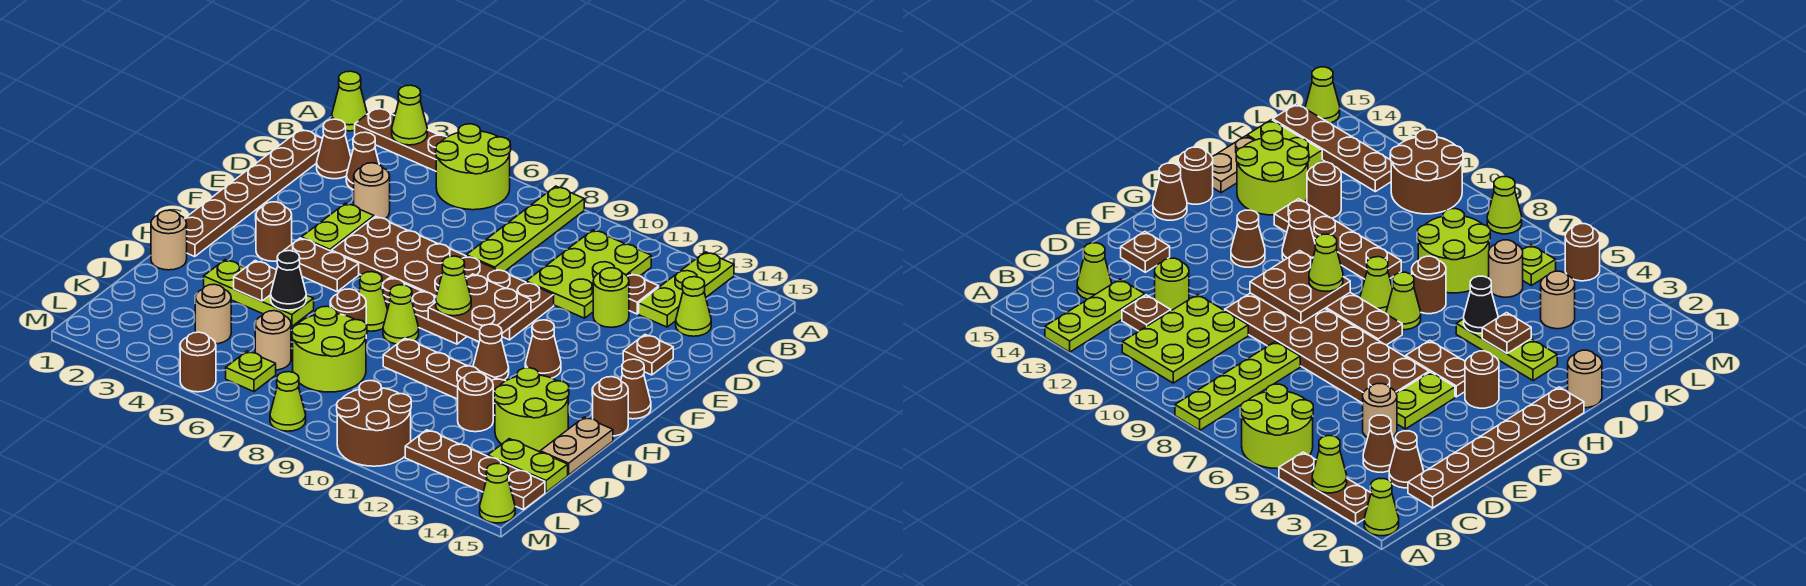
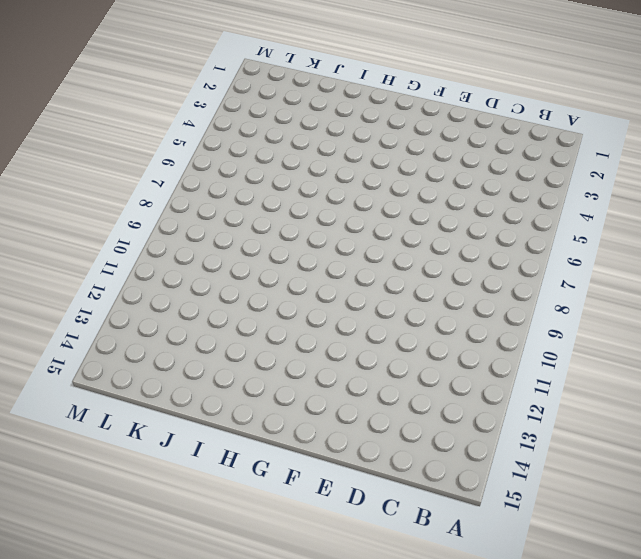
none -> lime 1x1 cone [332,71,367,131]
none -> brown 1x3 plate [355,108,447,171]
none -> lime 2x2 round brick [436,124,511,210]
none -> lime 1x4 plate [466,186,584,271]

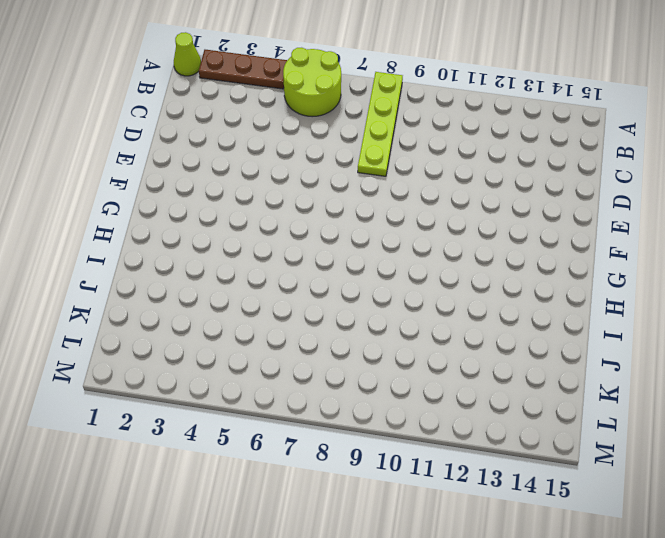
none -> lime 1x3 plate [639,252,734,327]
none -> lime 2x3 plate [526,230,651,318]
none -> brown 1x6 plate [184,129,323,257]
none -> brown 1x1 cone [317,119,351,179]

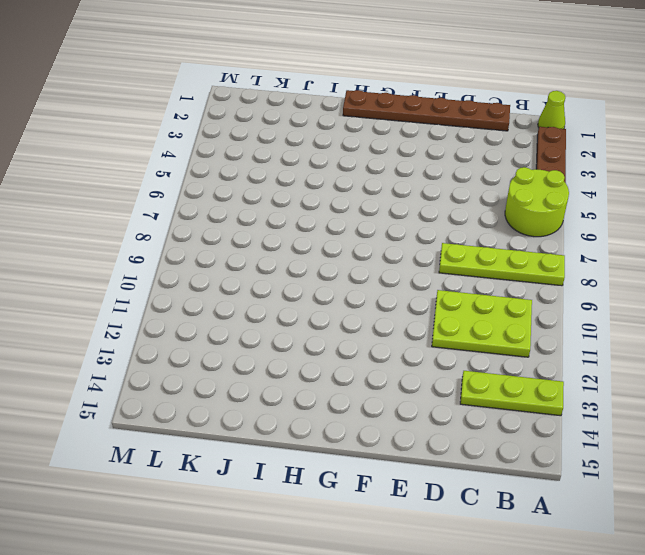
none -> brown 1x1 cone [317,119,351,179]
none -> brown 1x1 cone [346,132,379,190]
none -> brown 1x1 plate [627,273,659,314]
none -> lime 1x1 cone [676,277,711,336]

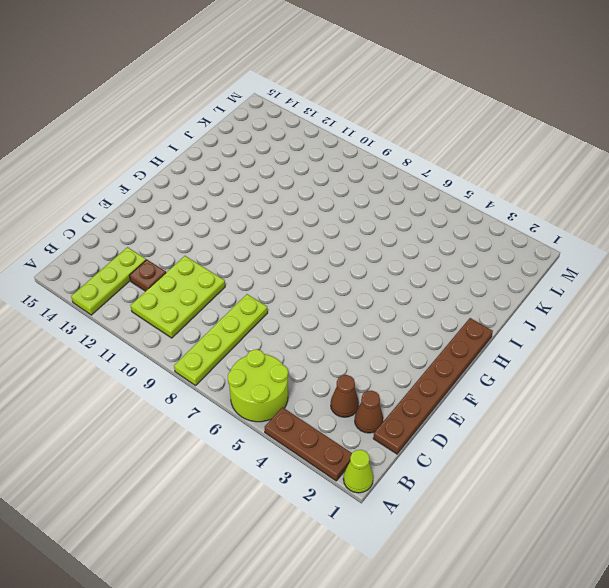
none -> lime 1x1 cone [676,277,711,336]
none -> tan 1x1 round brick [354,163,390,219]
none -> lime 1x1 round brick [593,268,629,327]
none -> lime 1x2 plate [301,203,374,251]

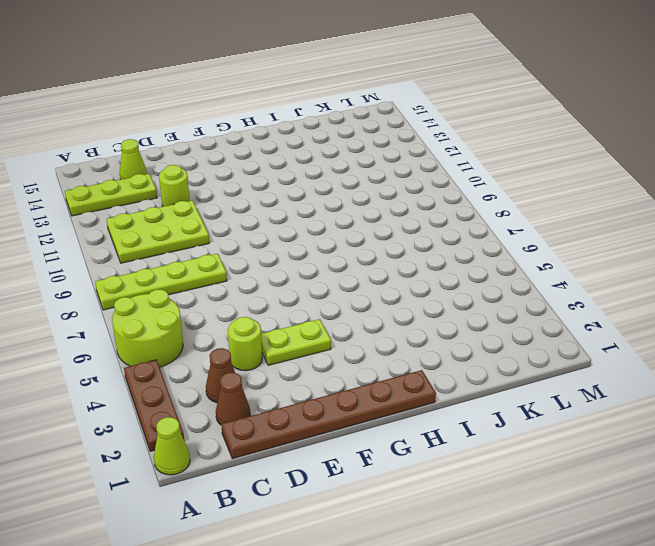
lime 1x1 round brick [228,317,262,371] -> tan 1x1 round brick [354,163,390,219]
none -> brown 1x1 plate [627,273,659,314]
none -> brown 2x6 plate [331,216,554,340]
none -> brown 1x1 plate [623,335,673,375]
none -> brown 1x1 round brick [256,202,292,261]

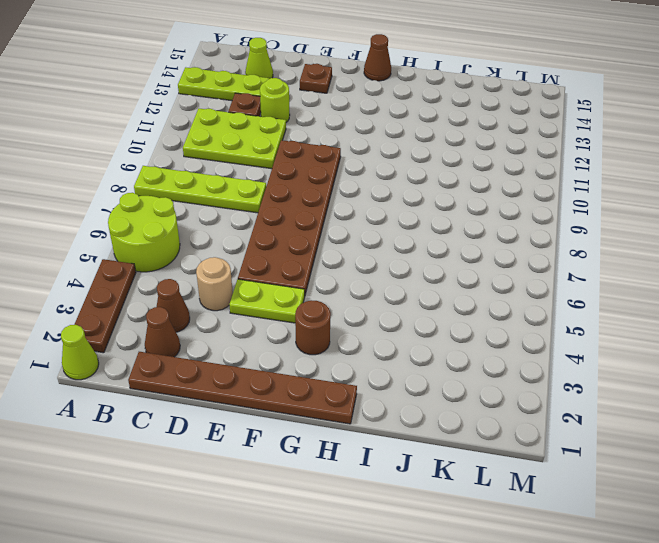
none -> brown 1x2 plate [284,238,359,292]
none -> brown 1x3 plate [382,277,467,344]
none -> brown 1x1 cone [525,320,561,378]
none -> lime 1x1 cone [359,272,388,331]

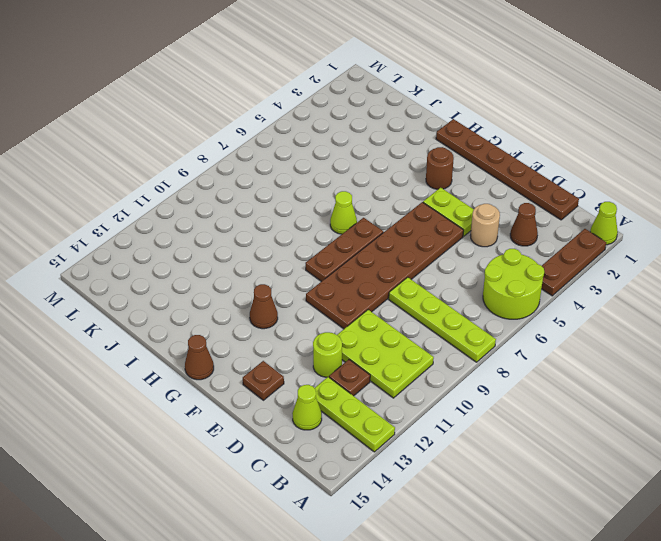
none -> brown 1x1 cone [317,119,351,179]
none -> brown 1x2 plate [284,238,359,292]
none -> lime 1x1 cone [383,285,419,344]
none -> brown 1x1 cone [473,324,509,380]

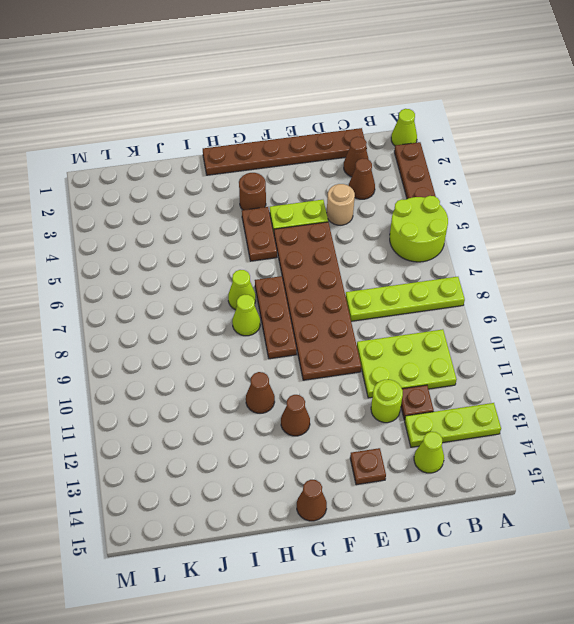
none -> brown 1x1 round brick [593,377,628,436]
none -> tan 1x1 round brick [151,210,187,270]
none -> lime 1x3 plate [204,260,314,326]
none -> brown 1x1 round brick [331,289,366,323]

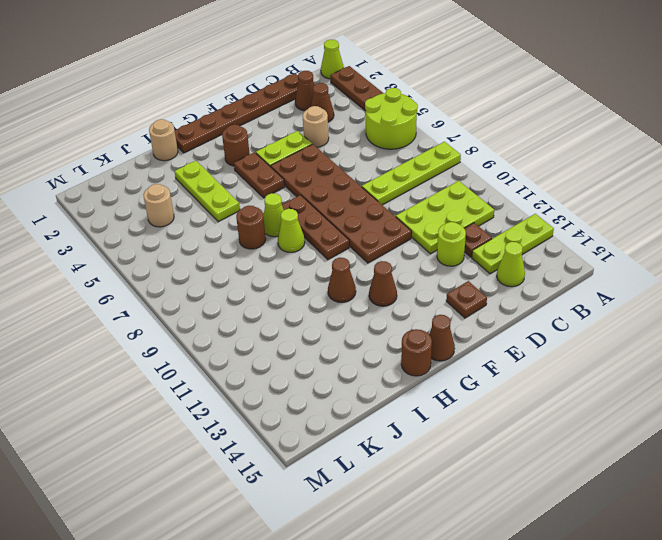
none -> brown 1x4 plate [383,338,505,415]
none -> lime 2x2 round brick [494,368,569,452]
none -> tan 1x2 plate [540,417,613,475]
none -> lime 2x2 round brick [292,306,367,392]

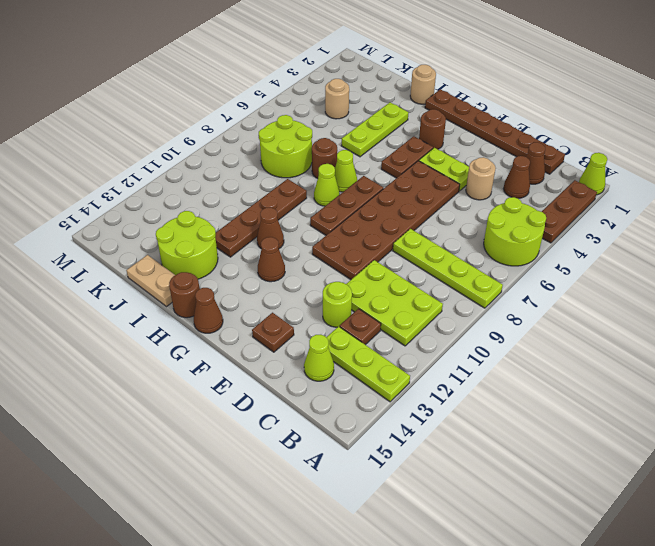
none -> brown 1x1 round brick [458,372,493,432]
none -> tan 1x1 round brick [255,311,291,370]
none -> lime 1x2 plate [488,439,568,492]
none -> lime 1x1 plate [226,351,276,392]

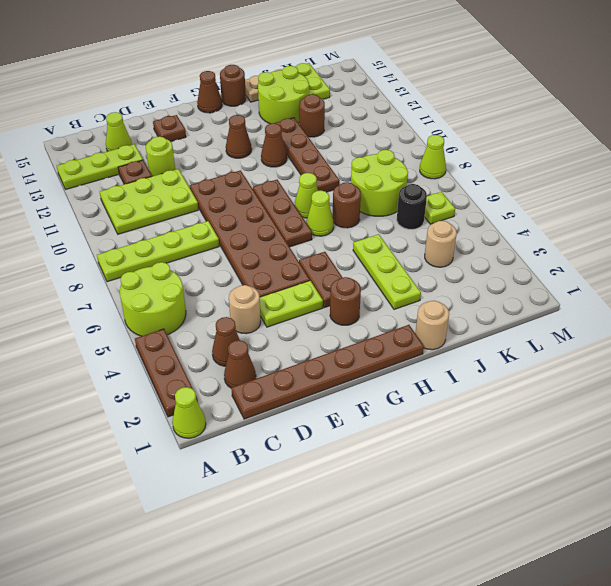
black 1x1 round brick [397,184,427,229] -> tan 1x1 round brick [255,311,291,370]
none -> brown 2x2 round brick [337,381,411,466]
none -> brown 1x4 plate [405,430,545,510]
none -> brown 1x1 round brick [180,332,216,392]
none -> lime 1x1 cone [480,464,515,523]

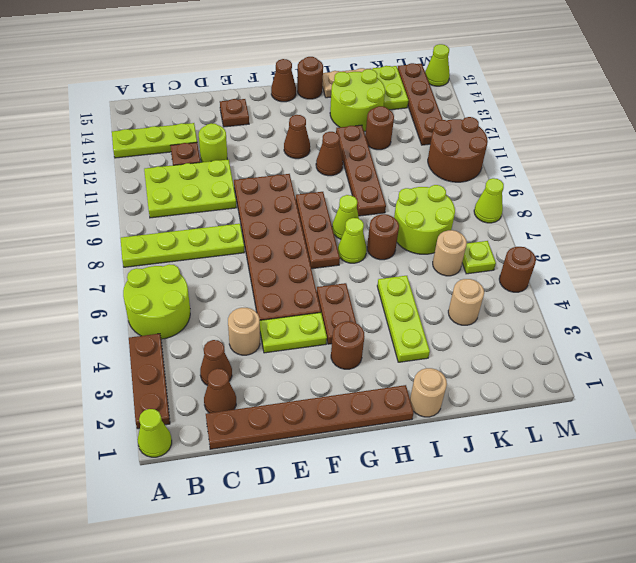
none -> lime 1x1 cone [676,277,711,336]
none -> lime 1x1 cone [392,85,427,145]
none -> brown 2x2 plate [428,274,531,342]
none -> brown 1x1 plate [234,261,277,301]

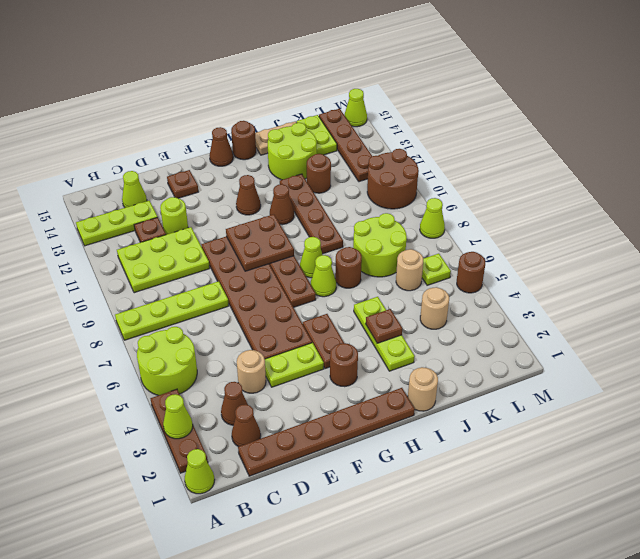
none -> black 1x1 cone [271,251,306,310]
none -> lime 1x1 cone [436,256,471,316]

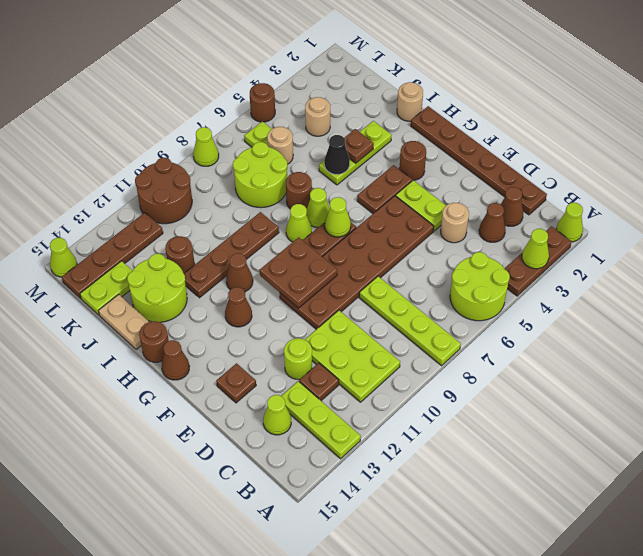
lime 1x1 cone [325,197,351,237] -> lime 1x1 cone moved to [436,256,471,316]

